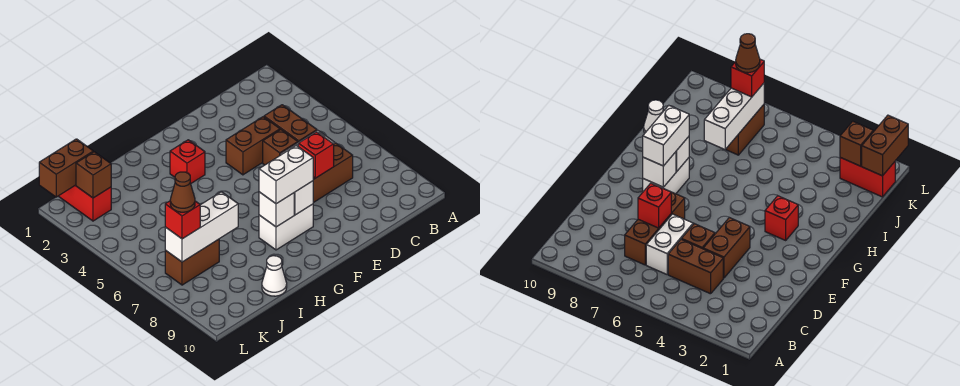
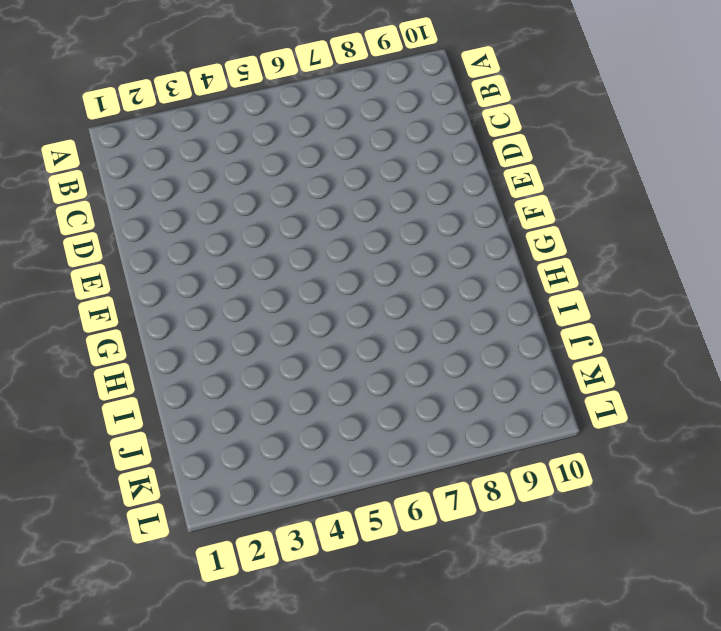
none -> brown 1x2 brick [264,105,317,142]
none -> white 1x2 brick [646,214,693,274]
none -> brown 1x3 brick [313,143,353,203]

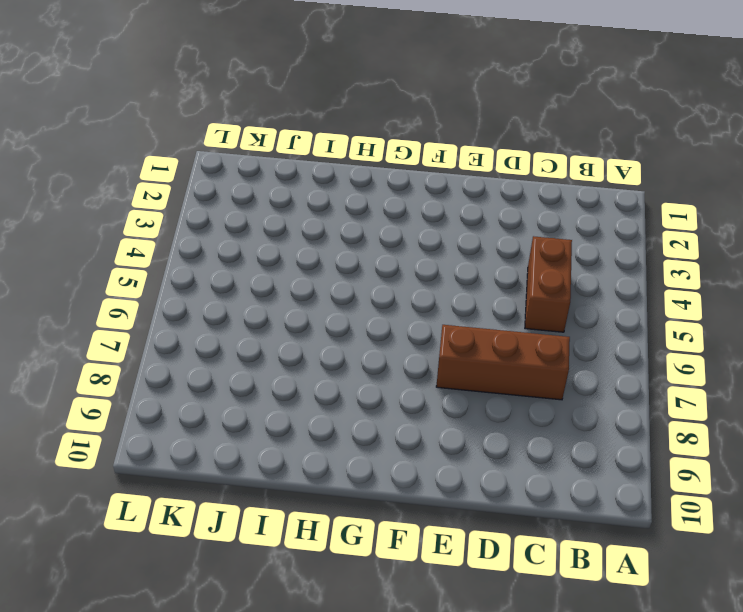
none -> white 1x2 brick [646,214,693,274]
none -> brown 1x2 brick [226,117,280,175]
none -> brown 1x1 brick [263,130,298,165]

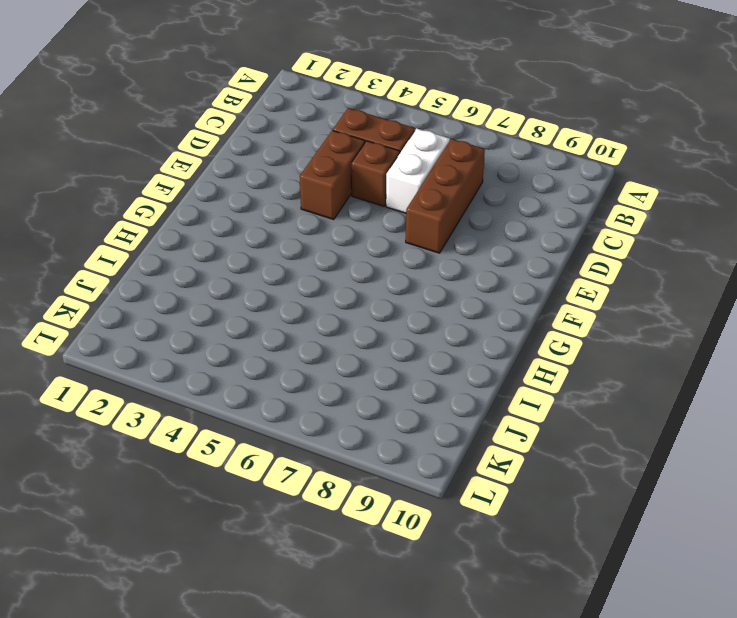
none -> white 1x2 brick [259,204,313,250]
none -> red 1x1 brick [170,140,205,183]
none -> white 1x1 cone [262,256,287,296]

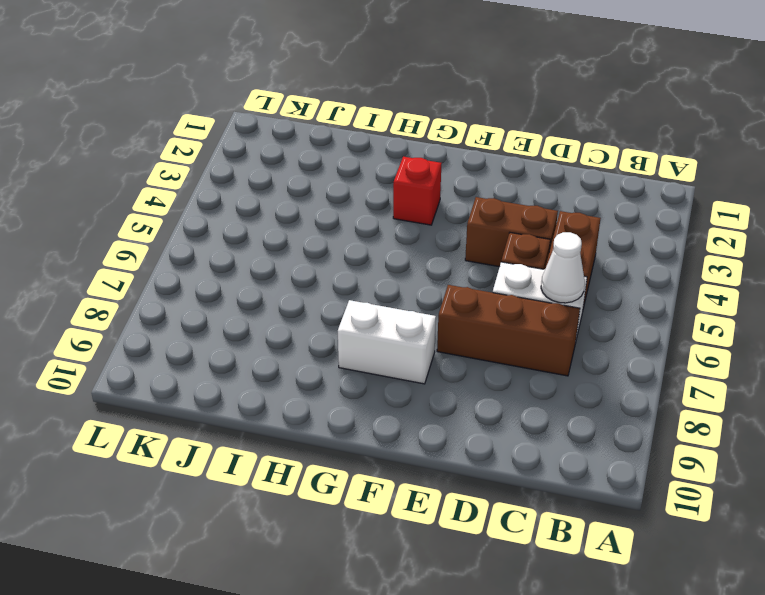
white 1x1 cone [541,232,585,303] -> white 1x1 cone moved to [262,256,287,296]
none -> brown 1x2 brick [165,239,219,285]
none -> red 1x2 brick [59,185,111,221]
none -> red 1x1 brick [298,132,334,178]

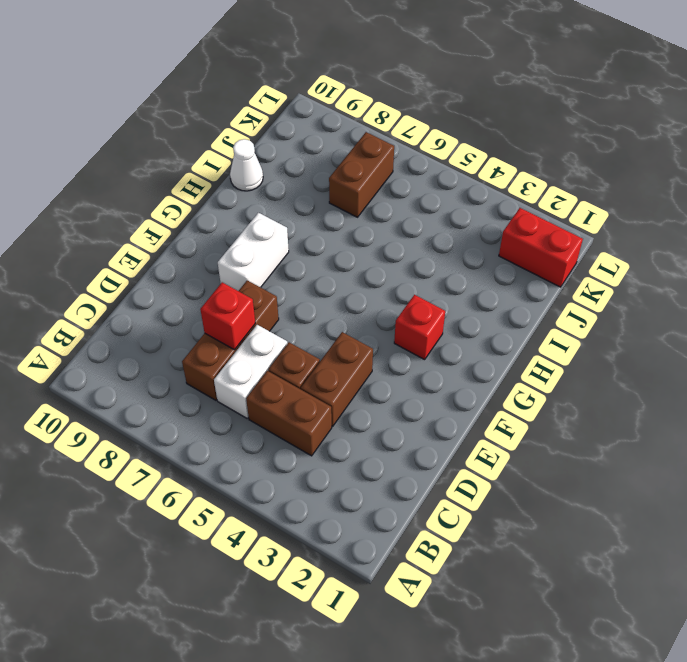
none -> white 1x1 brick [294,181,313,215]
none -> white 1x1 brick [259,192,294,227]
none -> white 1x3 brick [165,192,238,262]

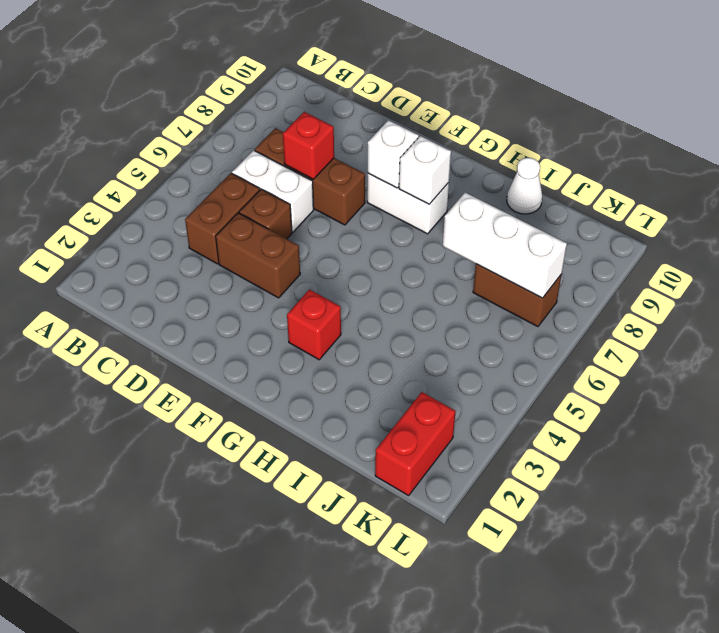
none -> brown 1x2 brick [39,139,93,197]
none -> brown 1x1 brick [76,152,111,198]
none -> white 1x2 brick [259,145,313,204]

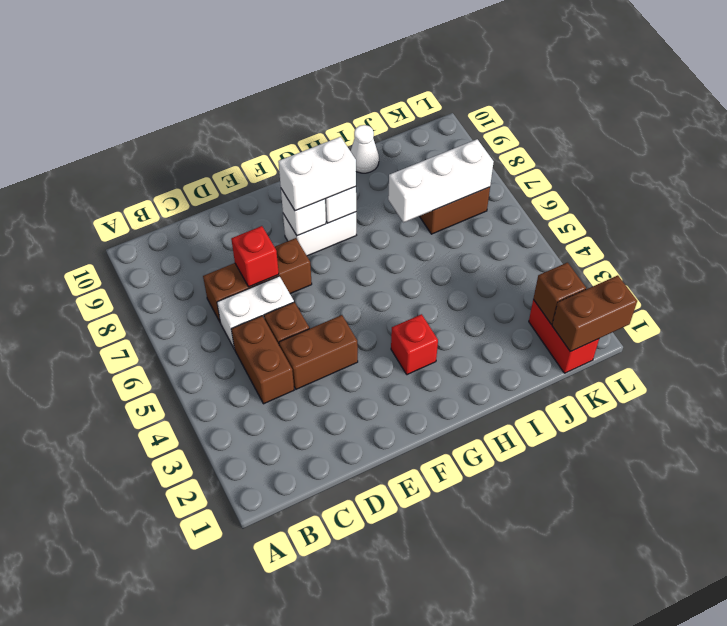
none -> red 1x1 brick [165,201,200,239]
none -> brown 1x1 cone [170,172,195,212]

